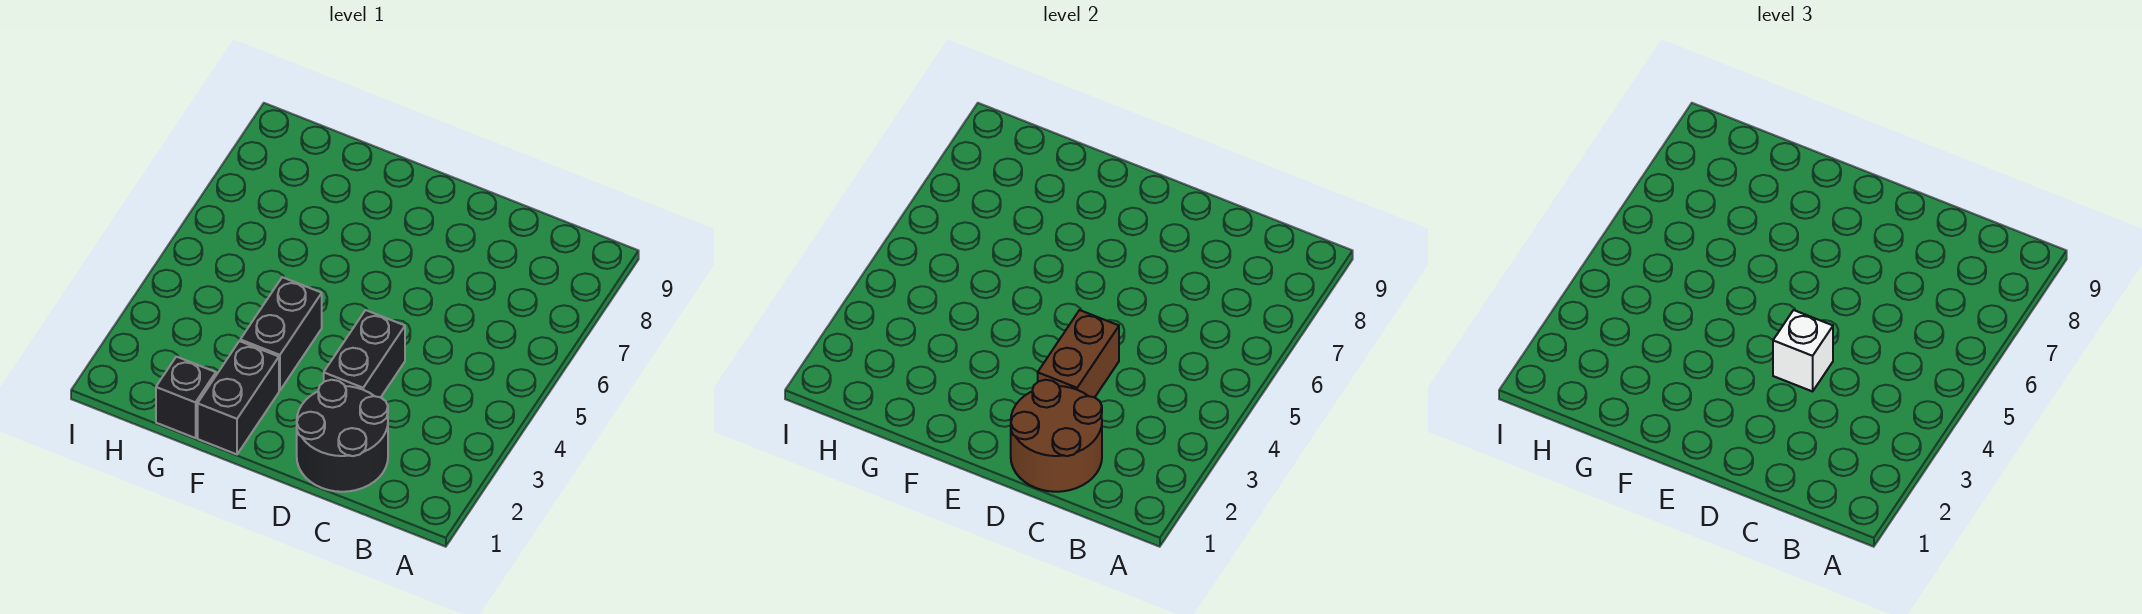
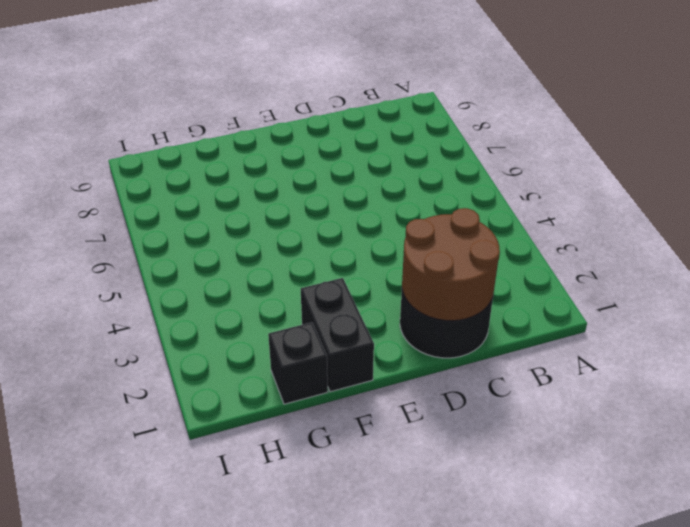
none -> black 1x2 brick [324,310,405,397]
none -> black 1x2 brick [240,277,322,391]

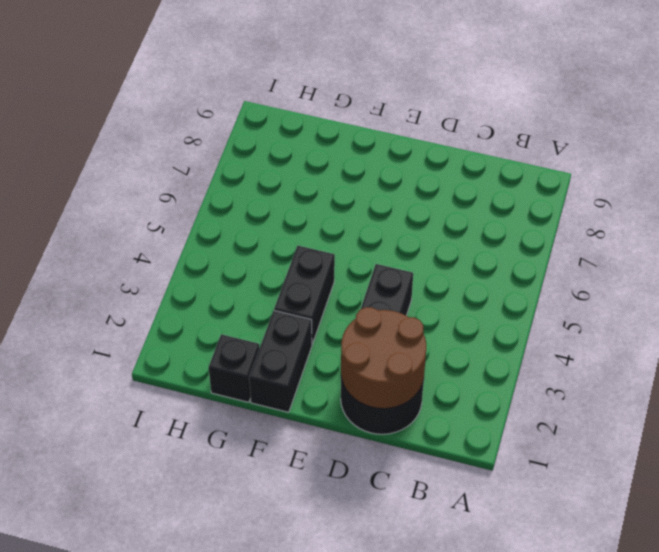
none -> brown 1x2 brick [1038,310,1119,397]
none -> white 1x1 brick [1773,310,1833,391]

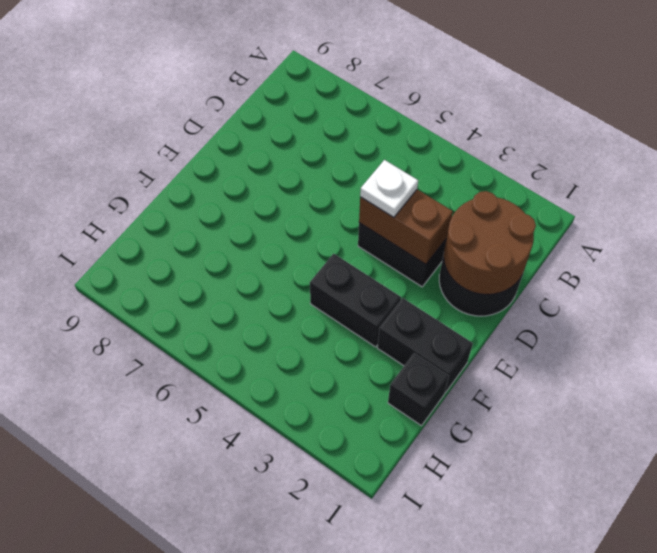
white 1x1 plate [360,160,418,217] -> white 1x1 brick [1773,310,1833,391]

